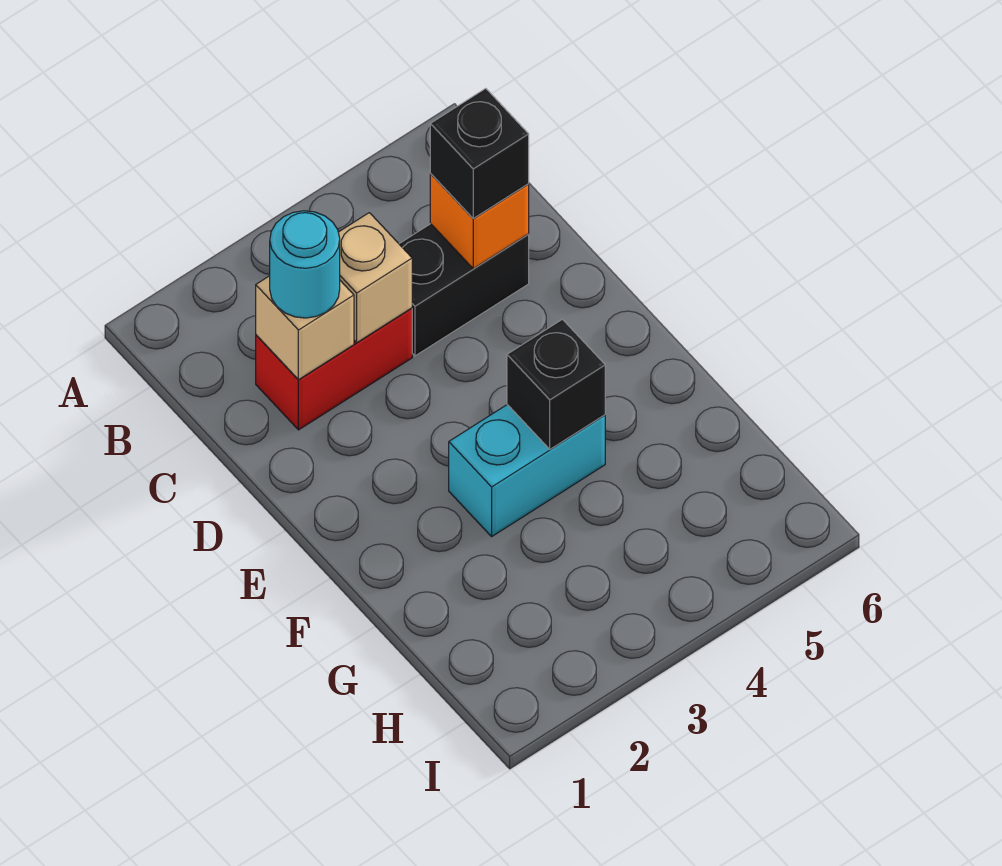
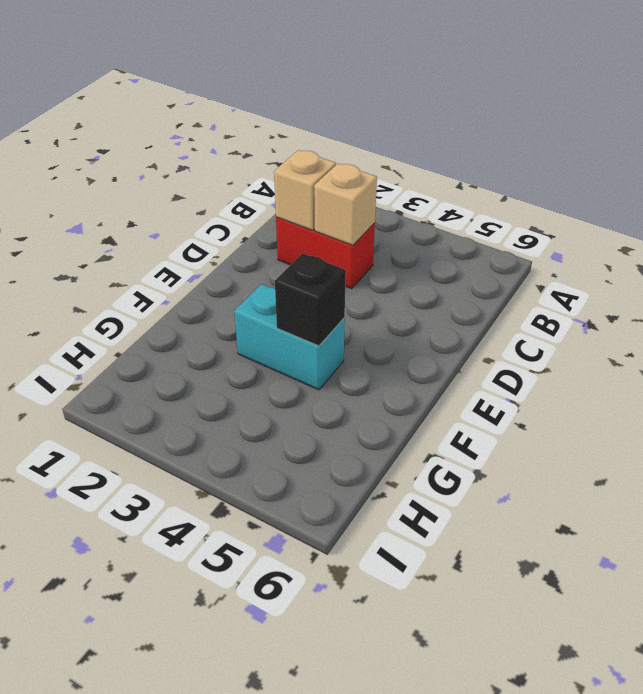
none -> black 1x2 brick [399,224,529,356]
none -> orange 1x1 brick [430,174,529,269]

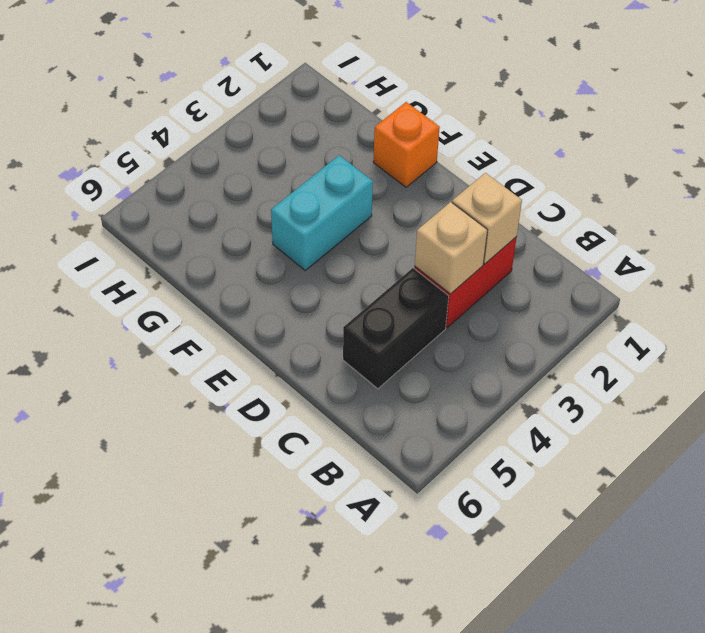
orange 1x1 brick [373,102,440,187] -> orange 1x1 brick moved to [430,174,529,269]
none -> black 1x1 brick [507,319,605,449]
none -> cyan 1x1 round brick [270,211,340,318]

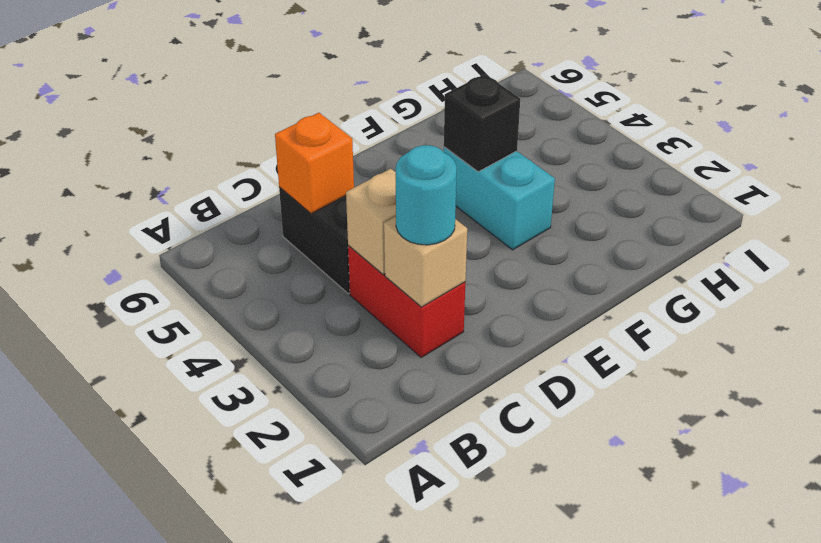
none -> black 1x1 brick [430,89,529,218]

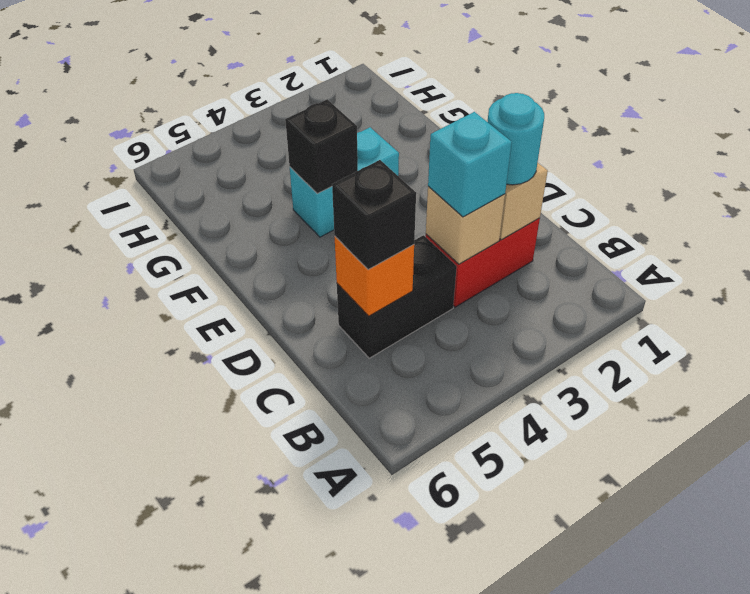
cyan 1x1 brick [428,112,512,217] -> none

